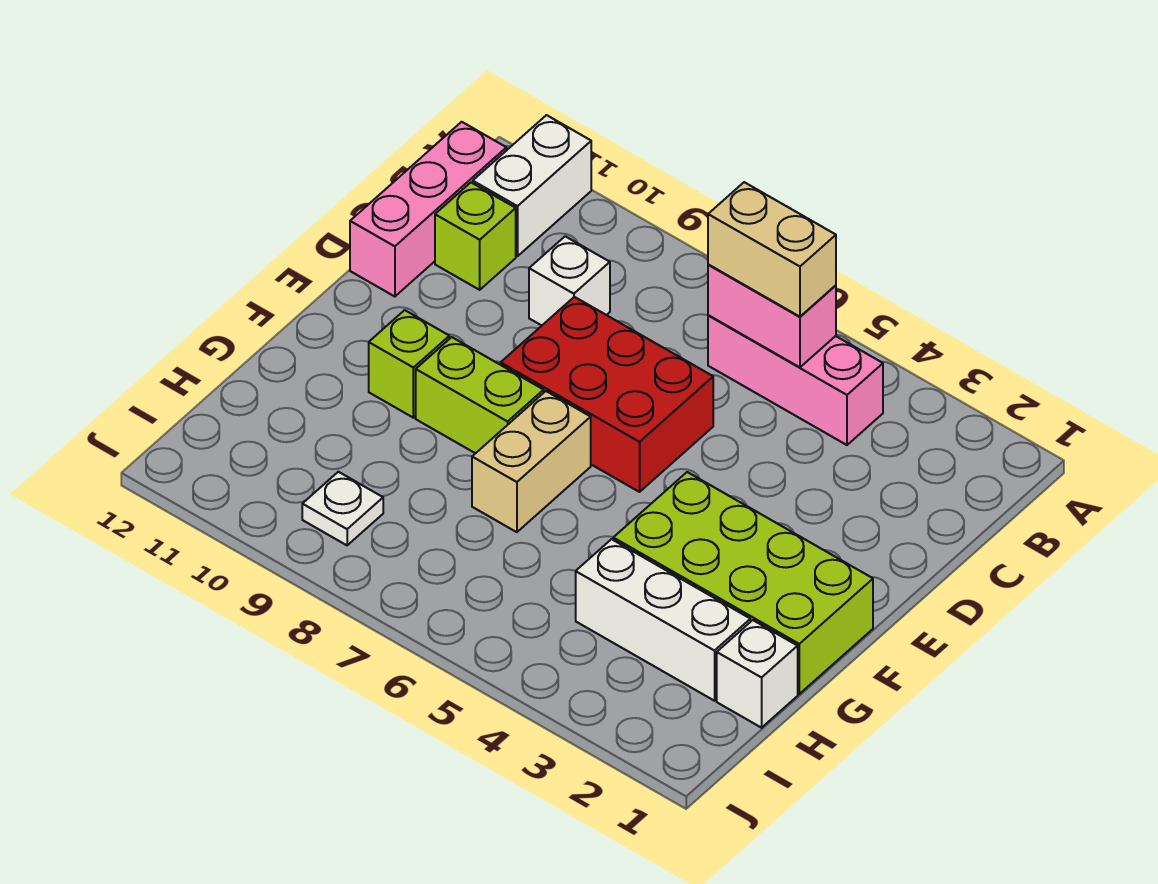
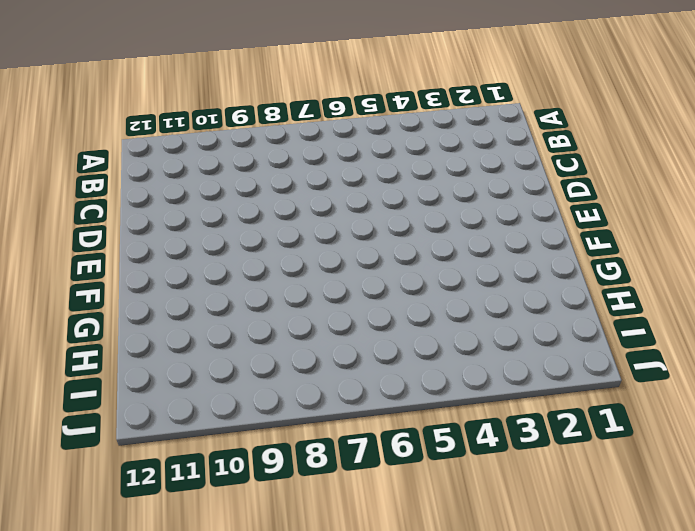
none -> white 1x2 brick [473,115,591,256]
none -> pink 1x3 brick [708,315,883,445]
none -> pink 1x3 brick [350,122,506,297]

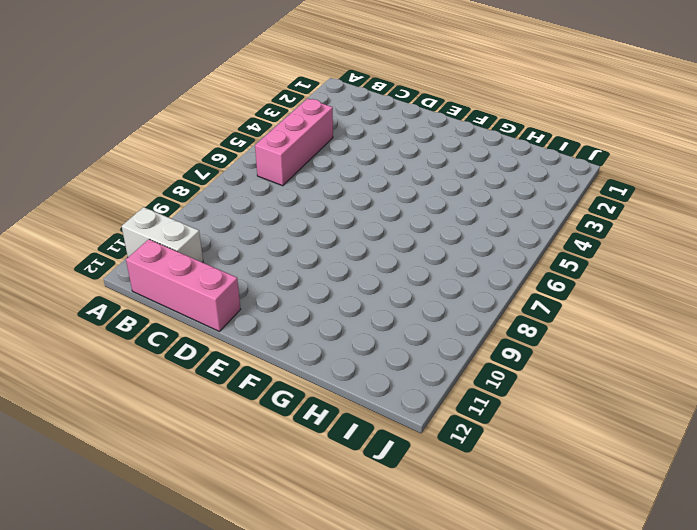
none -> white 1x1 brick [529,236,610,325]
none -> lime 1x1 brick [435,183,516,290]
none -> red 2x3 brick [501,297,713,492]

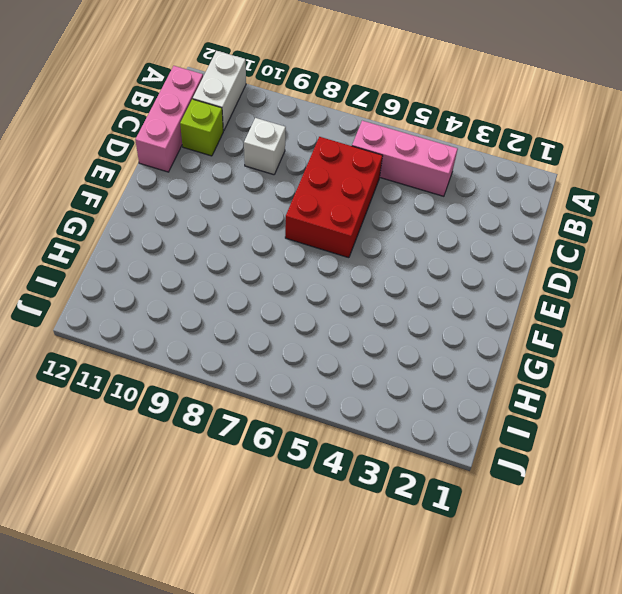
red 2x3 brick [285,137,383,258] -> red 2x3 brick turned to [501,297,713,492]
none -> lime 2x4 brick [613,472,873,694]
none -> tan 1x2 brick [472,391,591,532]
none -> lime 1x2 brick [416,337,544,453]

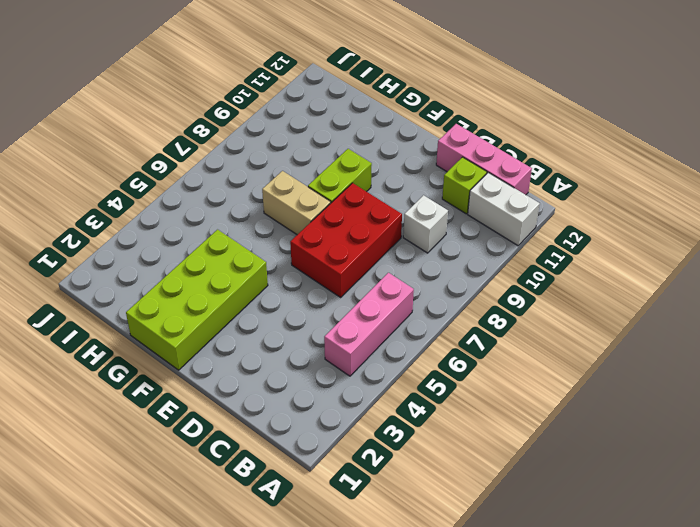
none -> lime 1x1 brick [369,310,449,418]
none -> white 1x1 brick [717,620,798,728]
none -> white 1x3 brick [576,539,750,701]

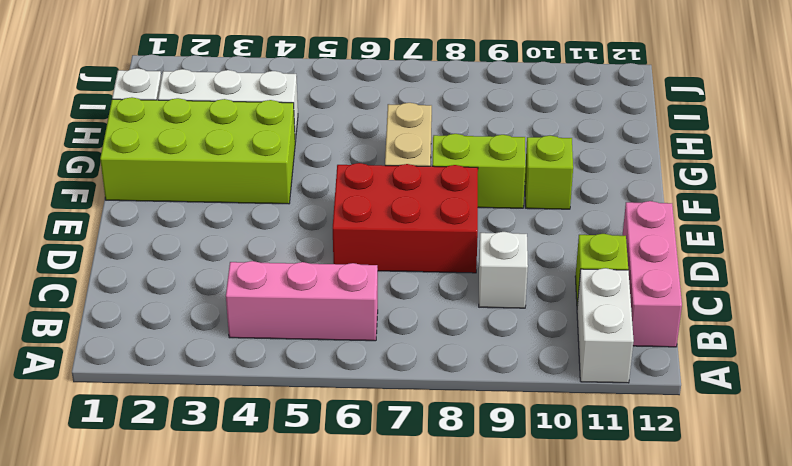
none -> white 1x1 plate [302,472,383,545]
none -> pink 1x2 brick [708,265,836,367]
none -> tan 1x2 brick [708,182,836,317]

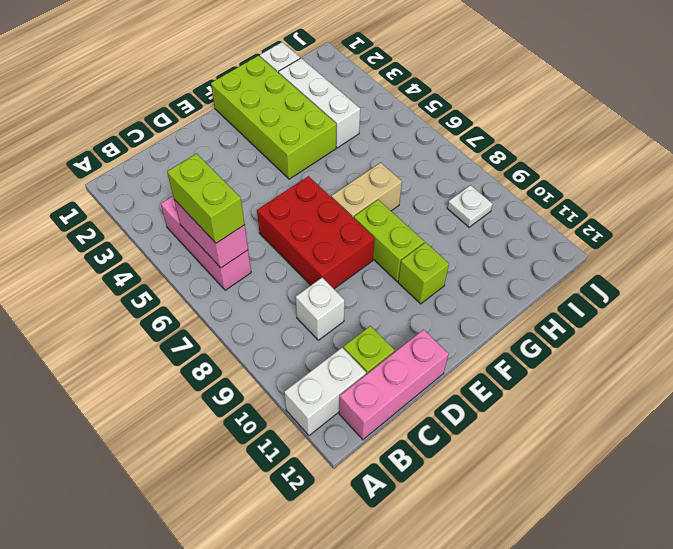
lime 1x2 brick [167,154,245,243] -> tan 1x2 brick [708,182,836,317]

